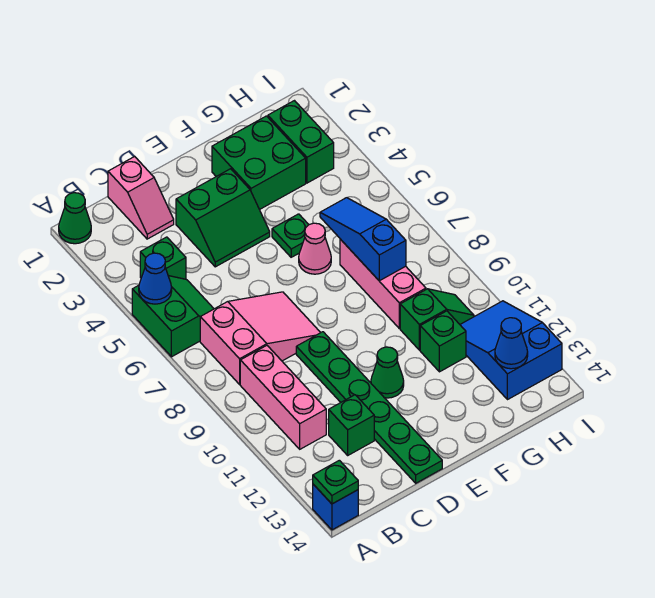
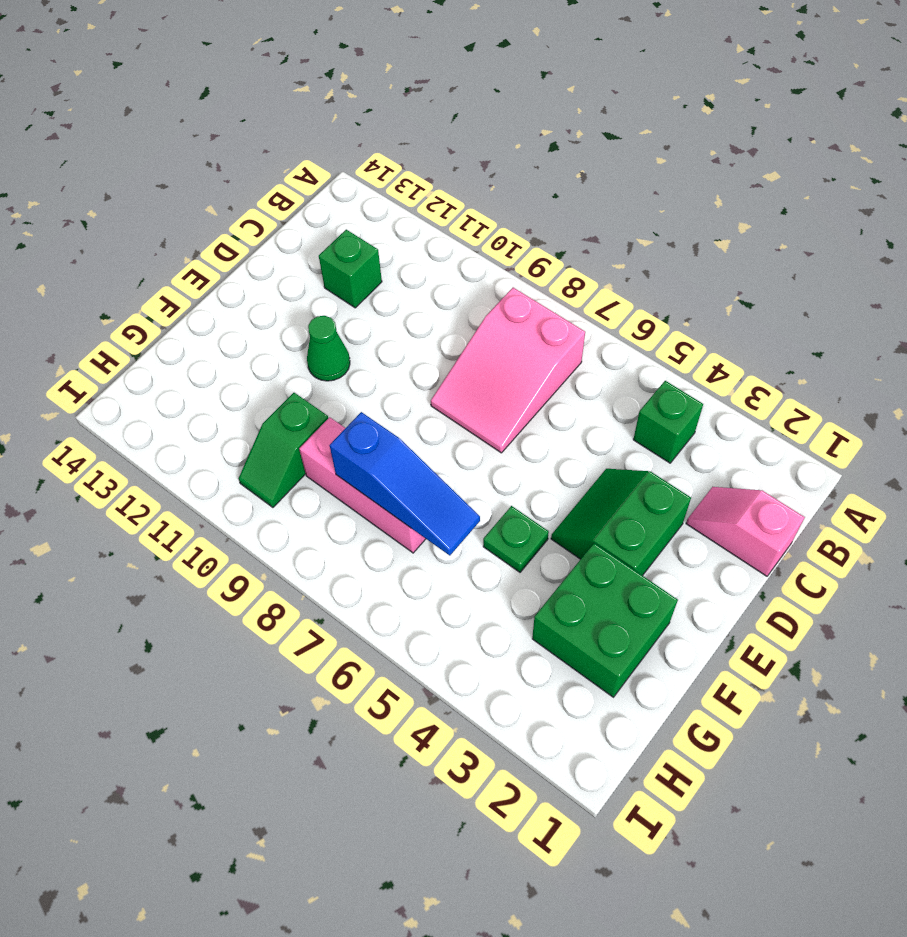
none -> green 1x1 cone [59,193,91,244]
none -> green 2x2 slope [132,276,214,357]
none -> blue 1x1 brick [313,484,358,530]

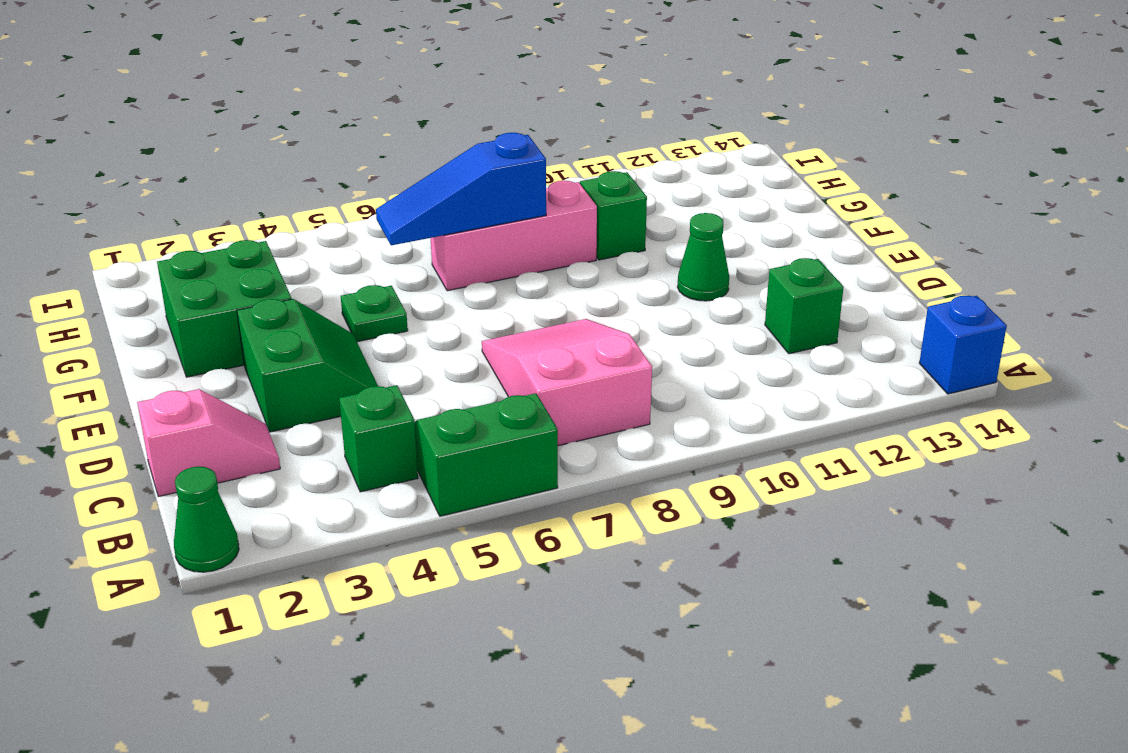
none -> pink 1x3 brick [240,345,326,449]
none -> green 1x6 plate [296,332,442,483]
none -> pink 1x1 cone [299,223,331,274]

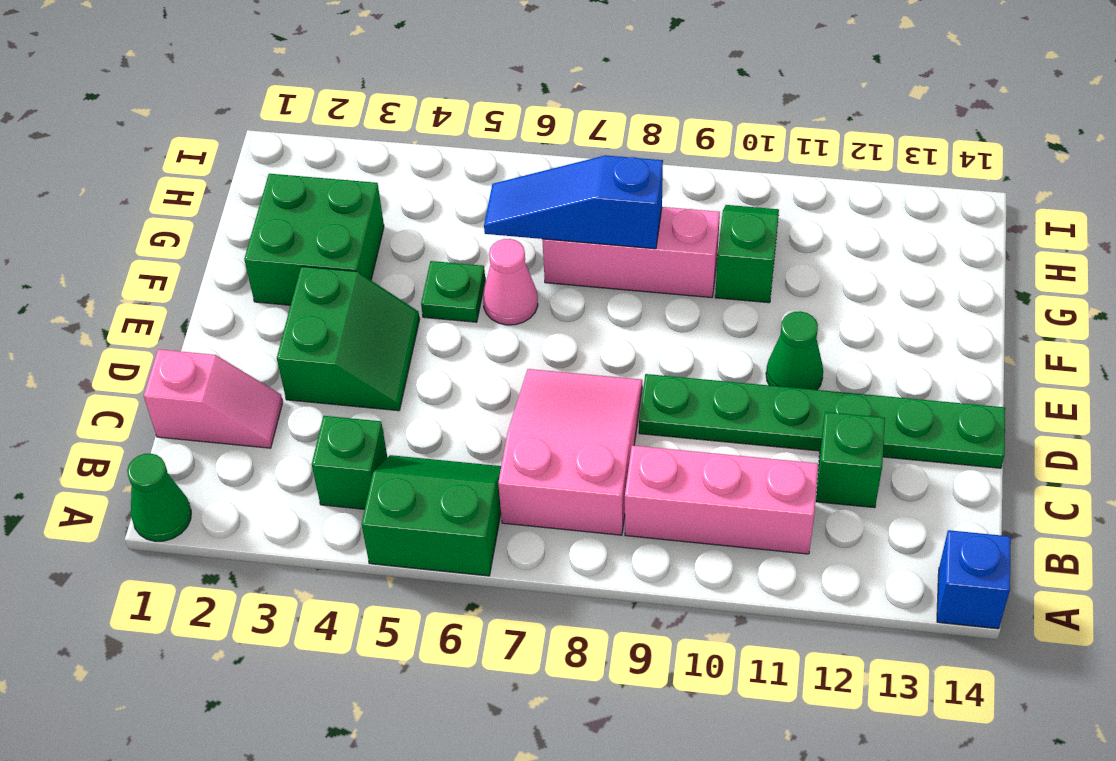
none -> green 1x1 brick [420,311,466,372]
none -> green 1x2 brick [268,101,334,183]
none -> blue 2x3 slope [460,301,562,400]

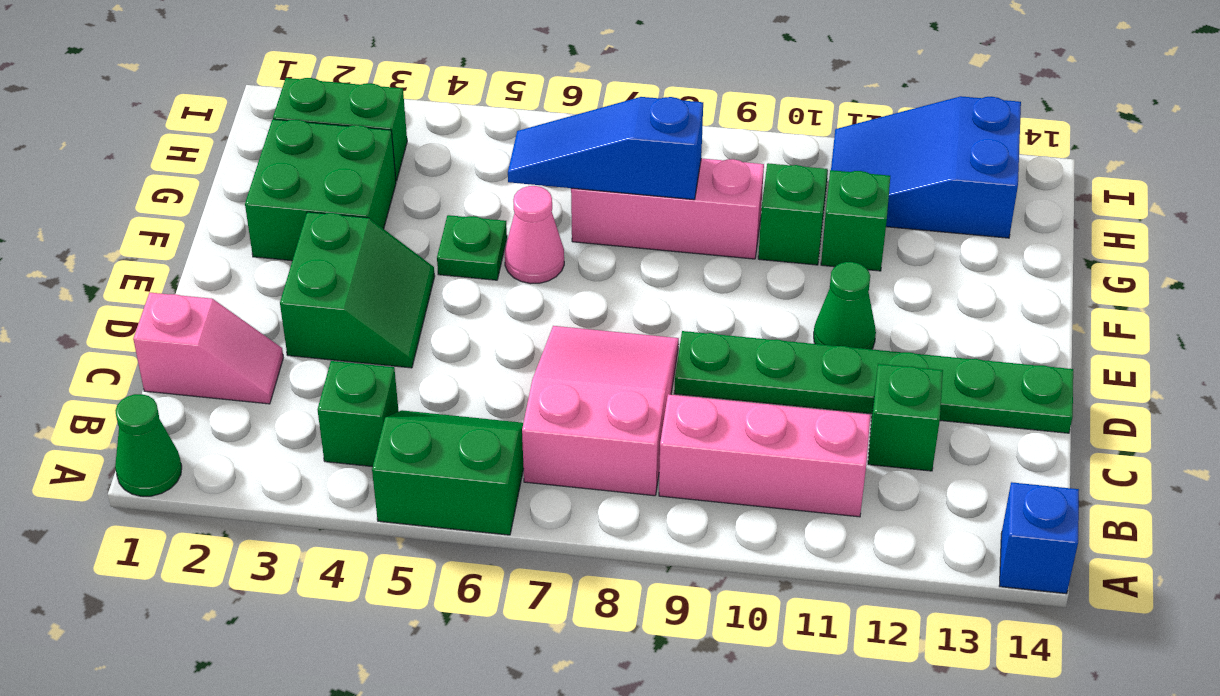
none -> blue 1x1 cone [139,253,172,304]
none -> green 1x1 plate [313,460,358,504]
none -> blue 1x1 cone [495,318,528,369]

